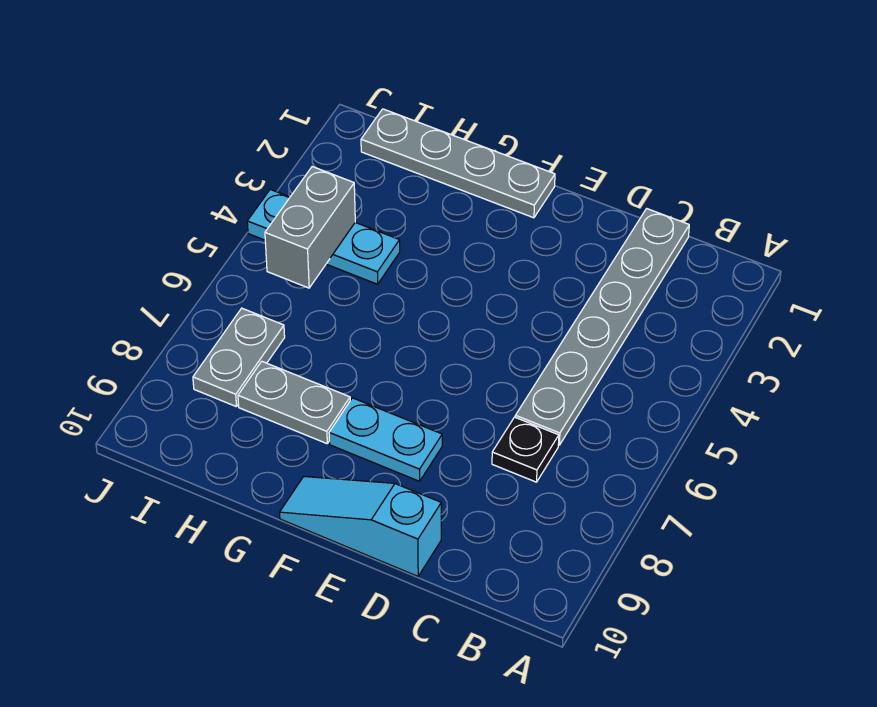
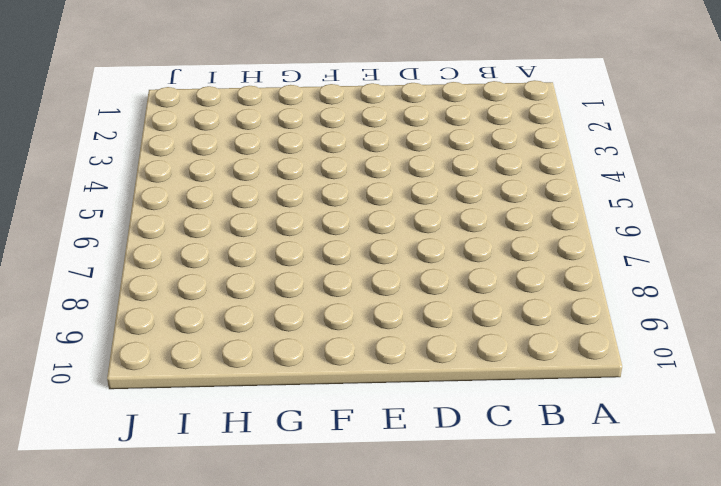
none -> grey 1x6 plate [515,209,689,445]
none -> black 1x1 plate [492,417,559,482]

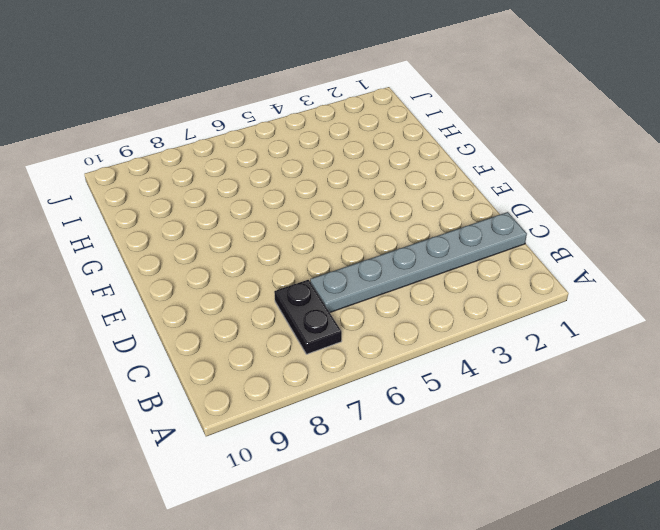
black 1x2 plate [274,280,342,354] -> black 1x1 plate [492,417,559,482]
none -> cyan 1x3 slope [280,477,441,576]
none -> cyan 1x2 plate [329,398,442,481]

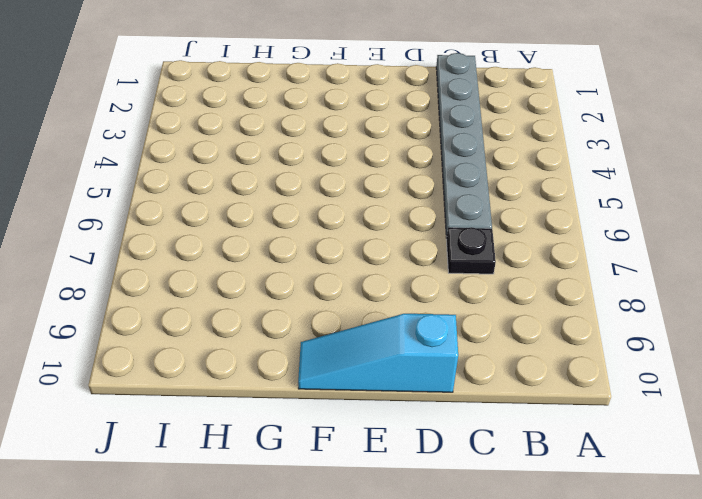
none -> cyan 1x2 plate [329,398,442,481]
none -> grey 1x4 plate [361,109,555,218]

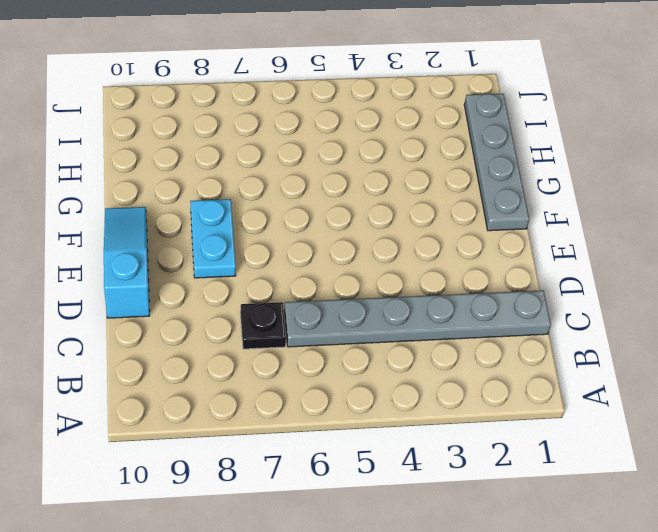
none -> grey 1x2 plate [238,361,350,444]
none -> cyan 1x3 plate [247,189,400,284]

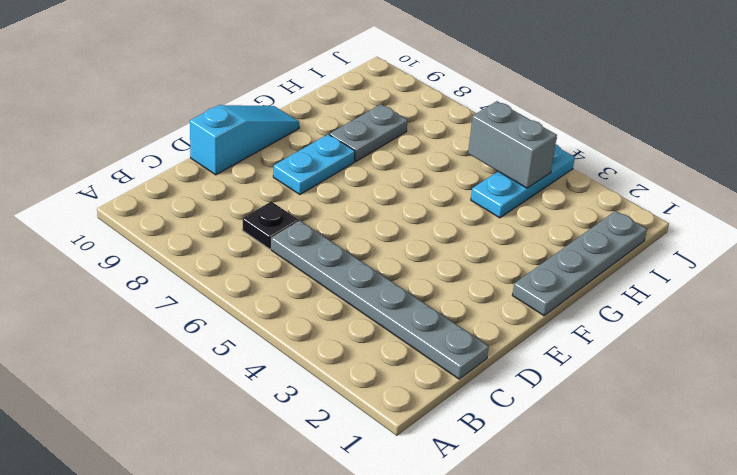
none -> grey 1x2 plate [193,308,285,407]

